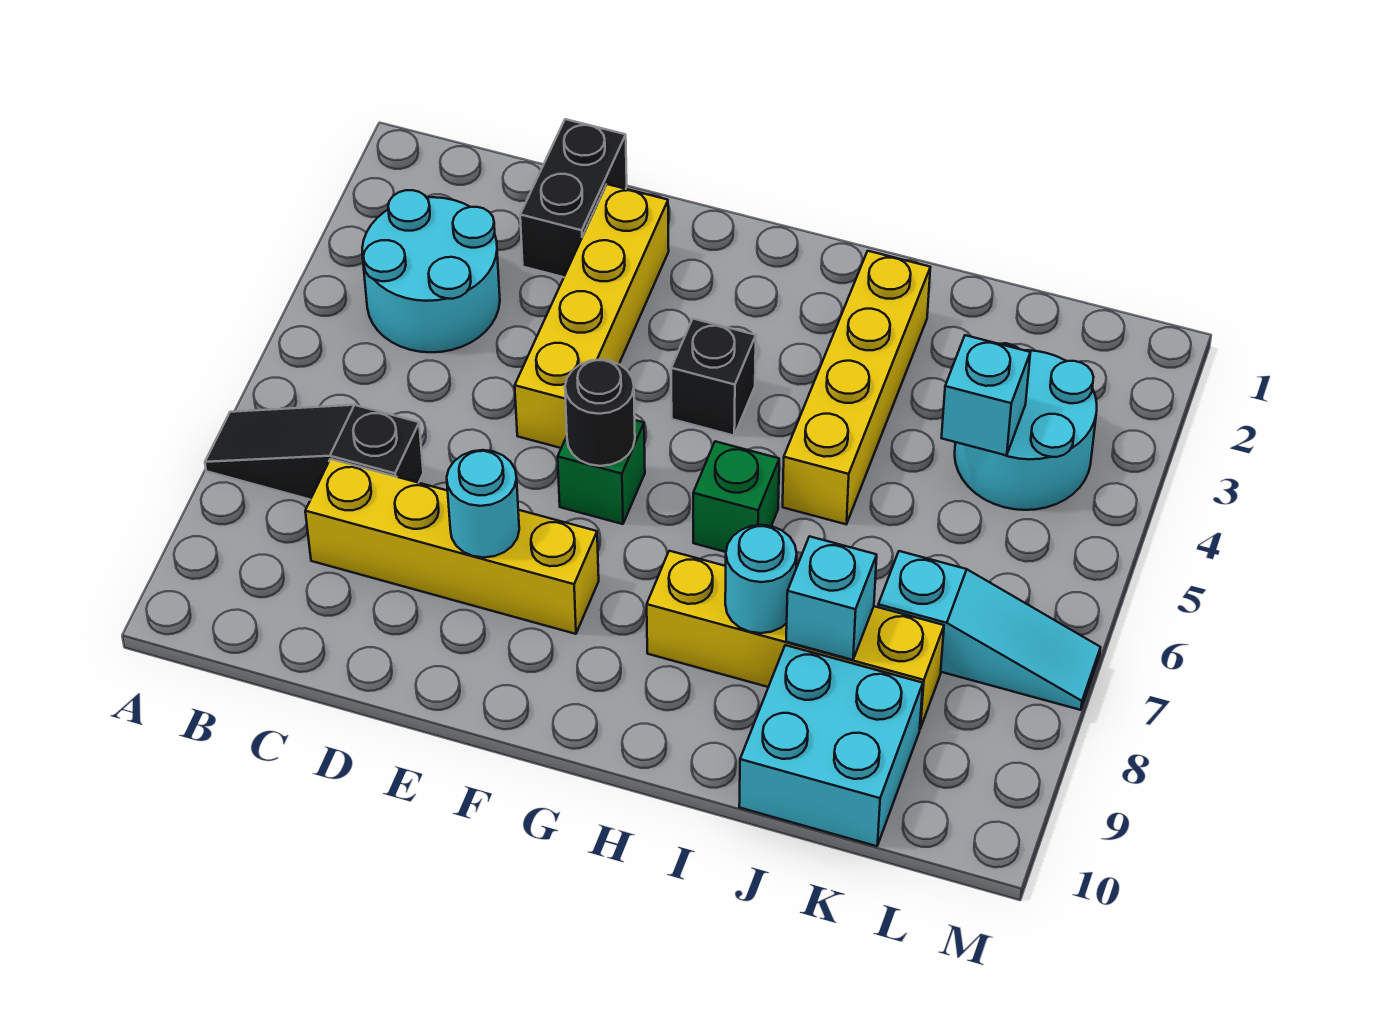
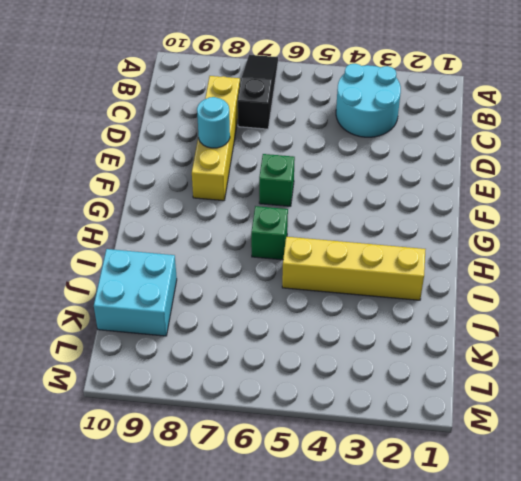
none -> black 1x2 brick [520,119,627,277]
none -> yellow 1x4 brick [515,184,669,448]
none -> black 1x1 brick [671,319,756,436]

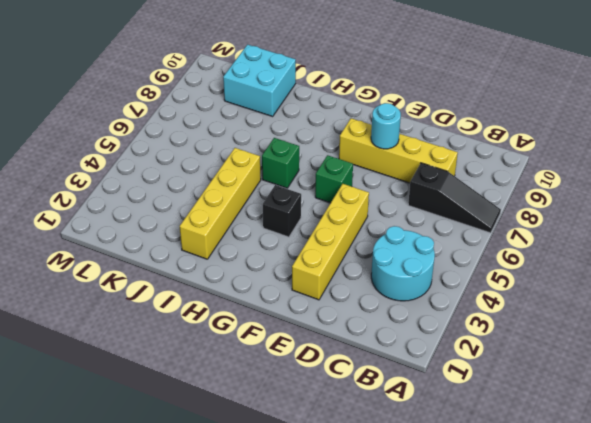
none -> black 1x2 brick [520,119,627,277]
none -> yellow 1x4 brick [647,551,944,729]
none -> cyan 2x2 round brick [955,343,1097,510]

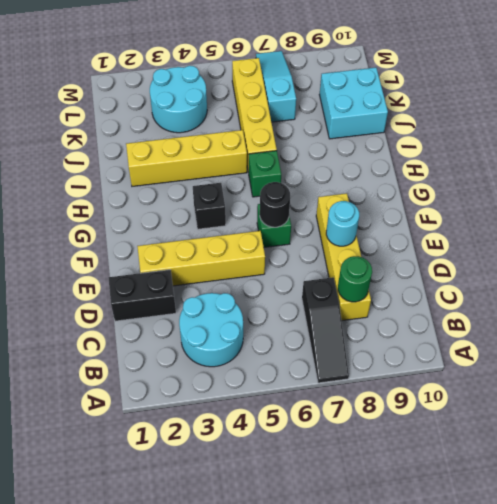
green 1x1 round brick [338,256,372,302] -> none
yellow 1x4 brick [232,58,277,172] -> yellow 1x4 brick moved to [647,551,944,729]
none -> cyan 1x1 round brick [725,525,797,633]
none -> cyan 1x1 brick [786,536,877,660]
none -> cyan 1x1 brick [942,335,1030,455]

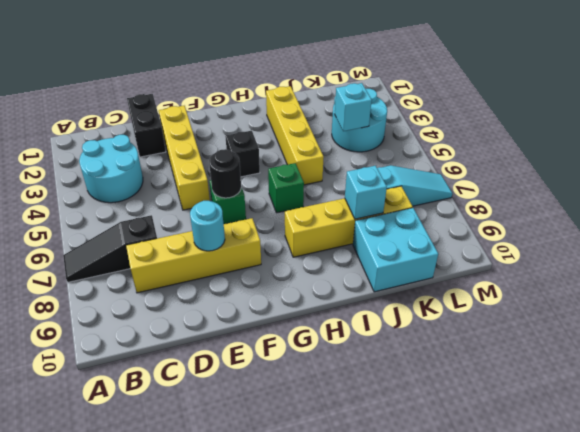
none -> cyan 1x1 round brick [725,525,797,633]

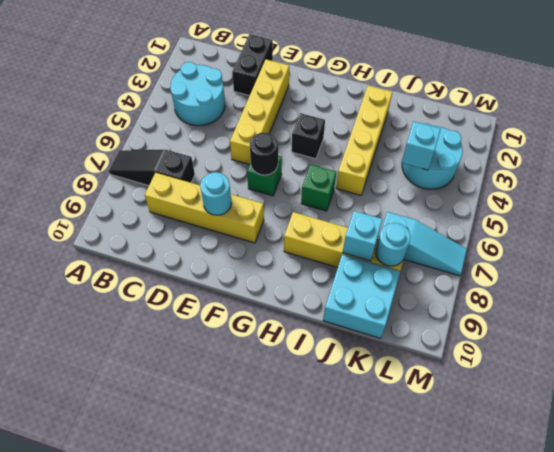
cyan 1x1 round brick [376,223,411,266] -> cyan 1x1 round brick moved to [725,525,797,633]

